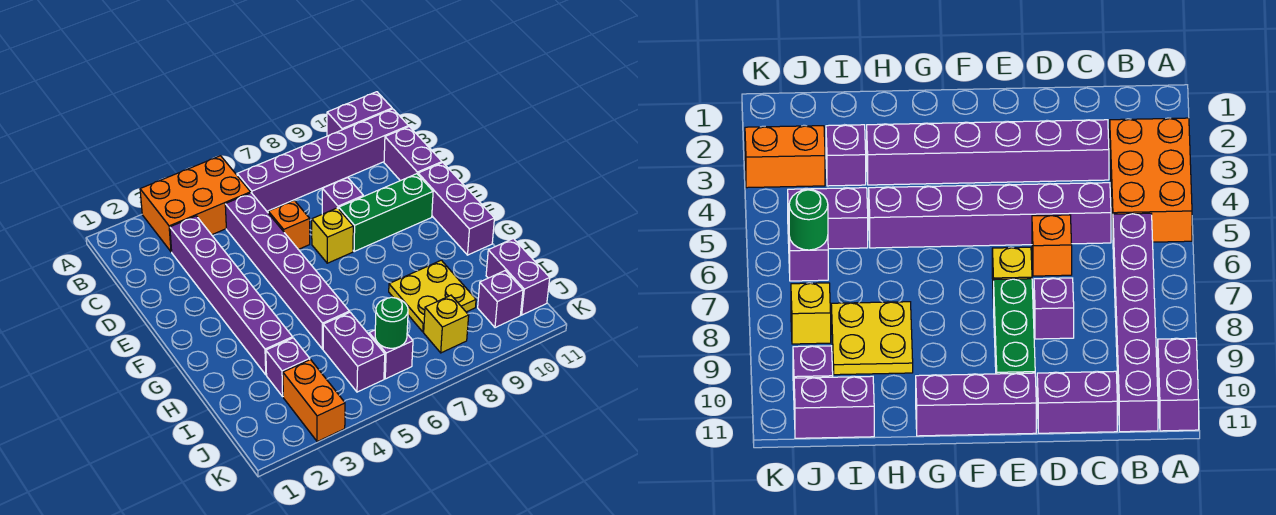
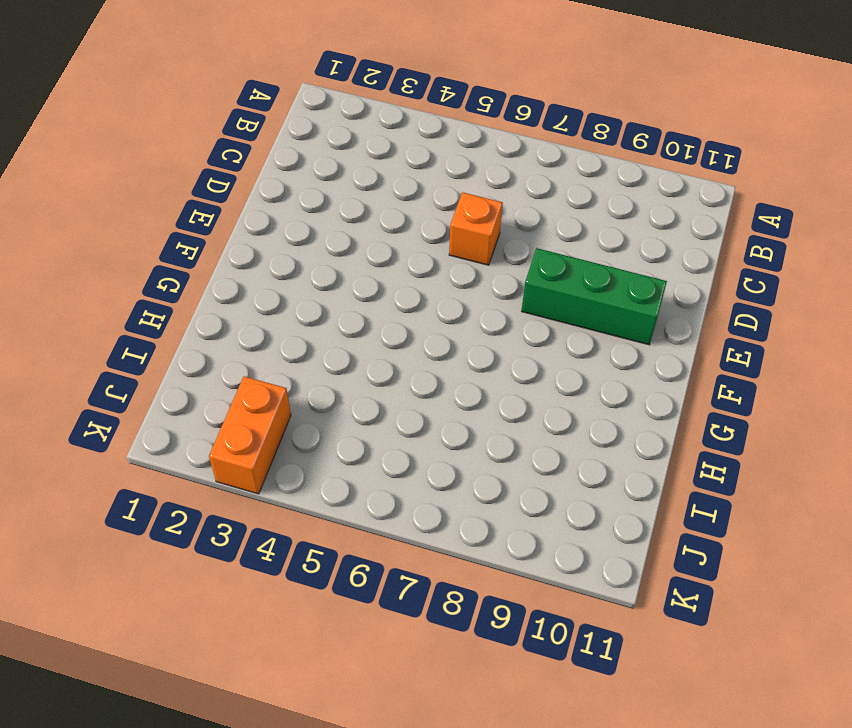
none -> orange 2x3 brick [140,156,251,252]
none -> purple 1x2 brick [327,92,392,136]
none -> purple 1x6 brick [237,109,409,211]

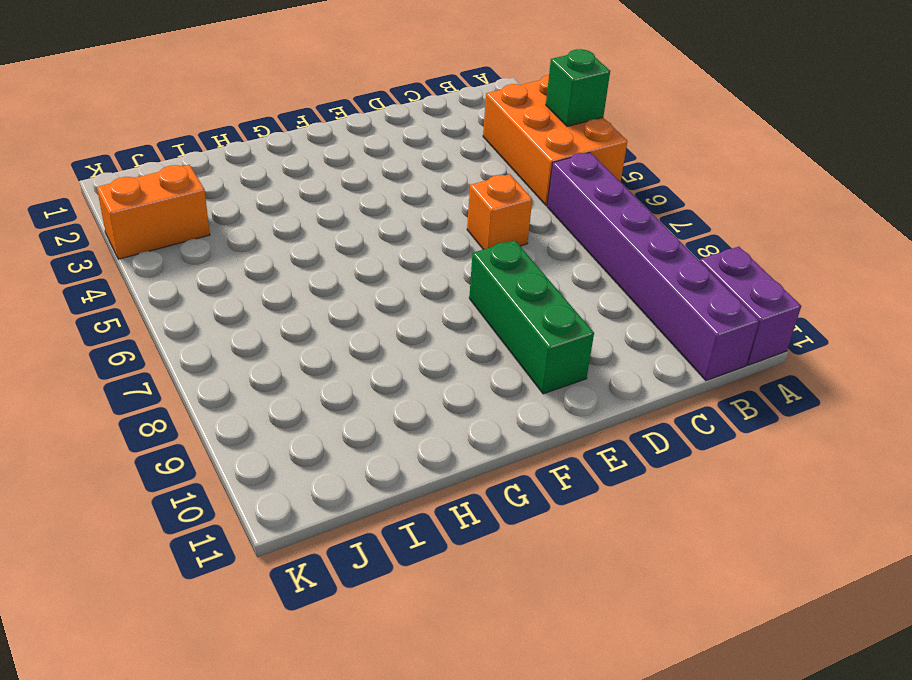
green 1x1 brick [546,49,610,126] -> none
none -> purple 1x6 brick [170,216,293,375]
none -> purple 1x6 brick [225,193,349,349]
none -> purple 1x2 brick [384,127,442,181]

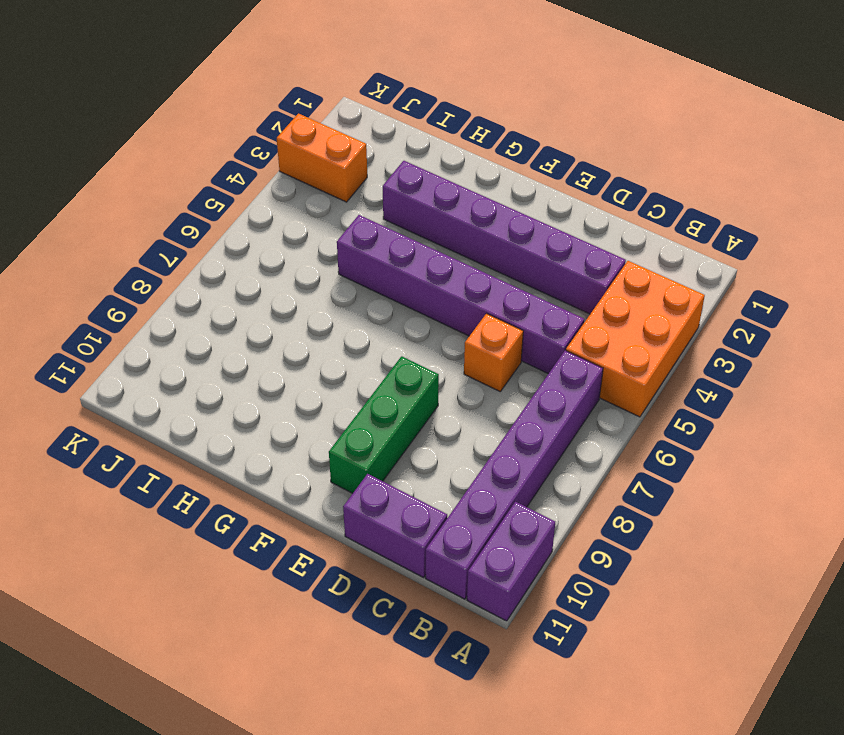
none -> purple 1x1 brick [322,178,363,214]
none -> yellow 1x1 brick [312,208,353,263]
none -> purple 1x3 brick [418,163,494,255]

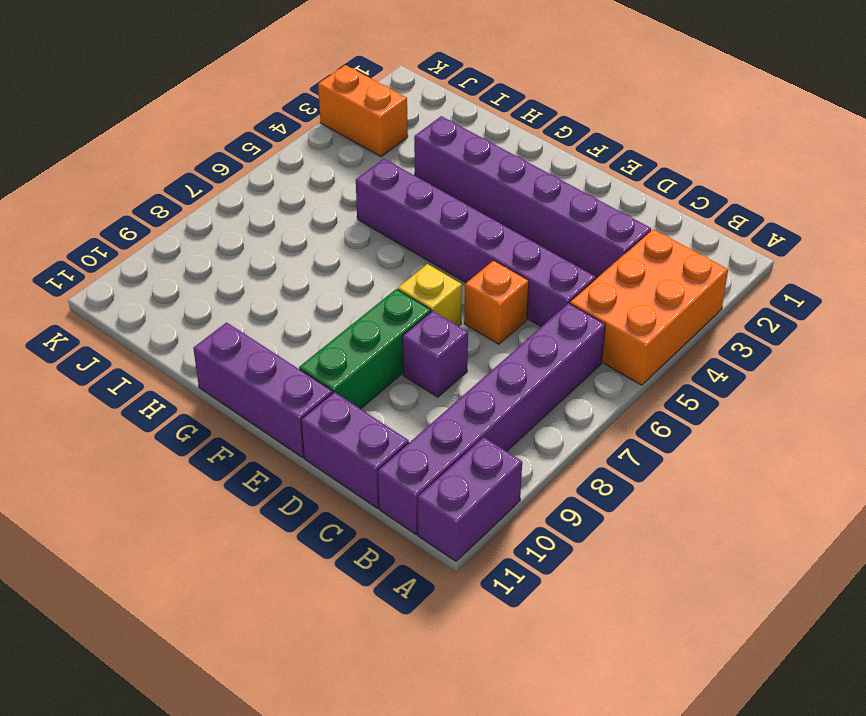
none -> yellow 2x2 plate [389,260,476,332]
none -> purple 1x1 brick [266,338,310,396]
none -> purple 1x2 brick [323,312,385,392]

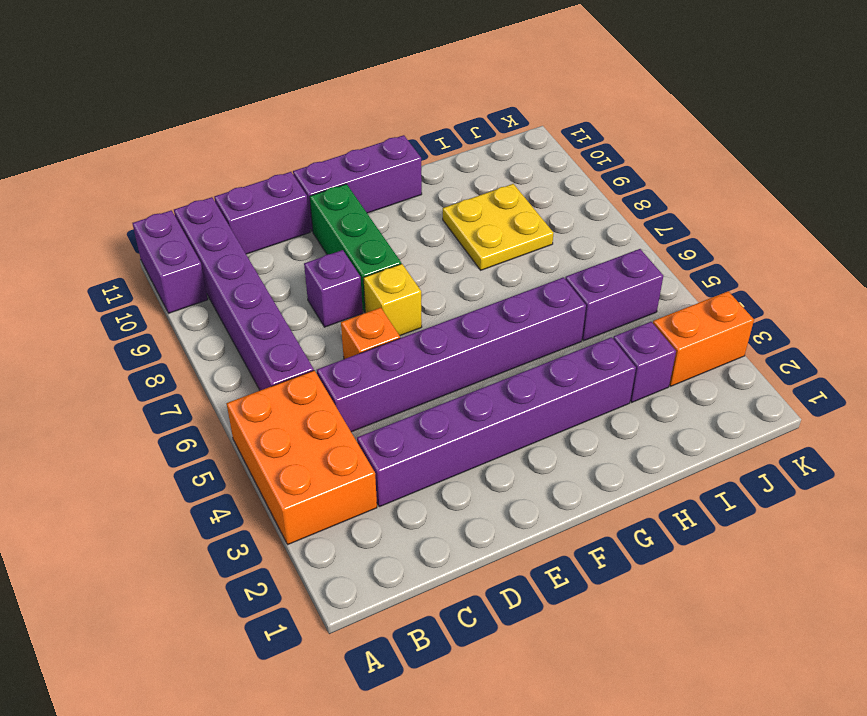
none -> purple 1x2 brick [486,239,550,315]
none -> purple 1x1 brick [369,330,413,379]
none -> yellow 1x1 brick [424,295,469,353]

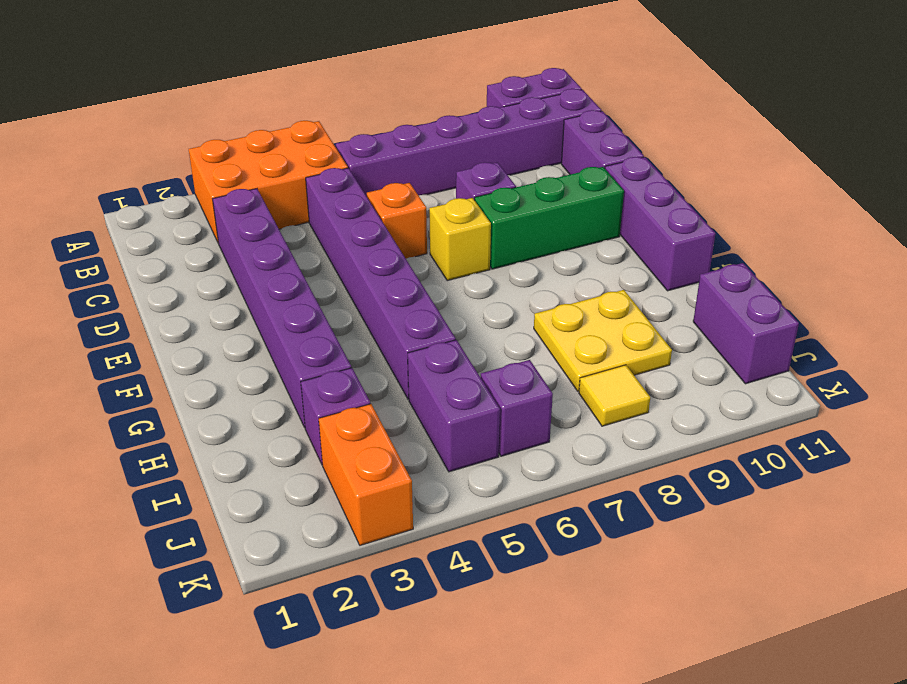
yellow 1x1 tile [579,365,650,426] -> yellow 1x1 brick [424,295,469,353]
none -> purple 1x1 brick [478,271,523,328]
none -> green 1x1 round brick [375,297,408,348]

